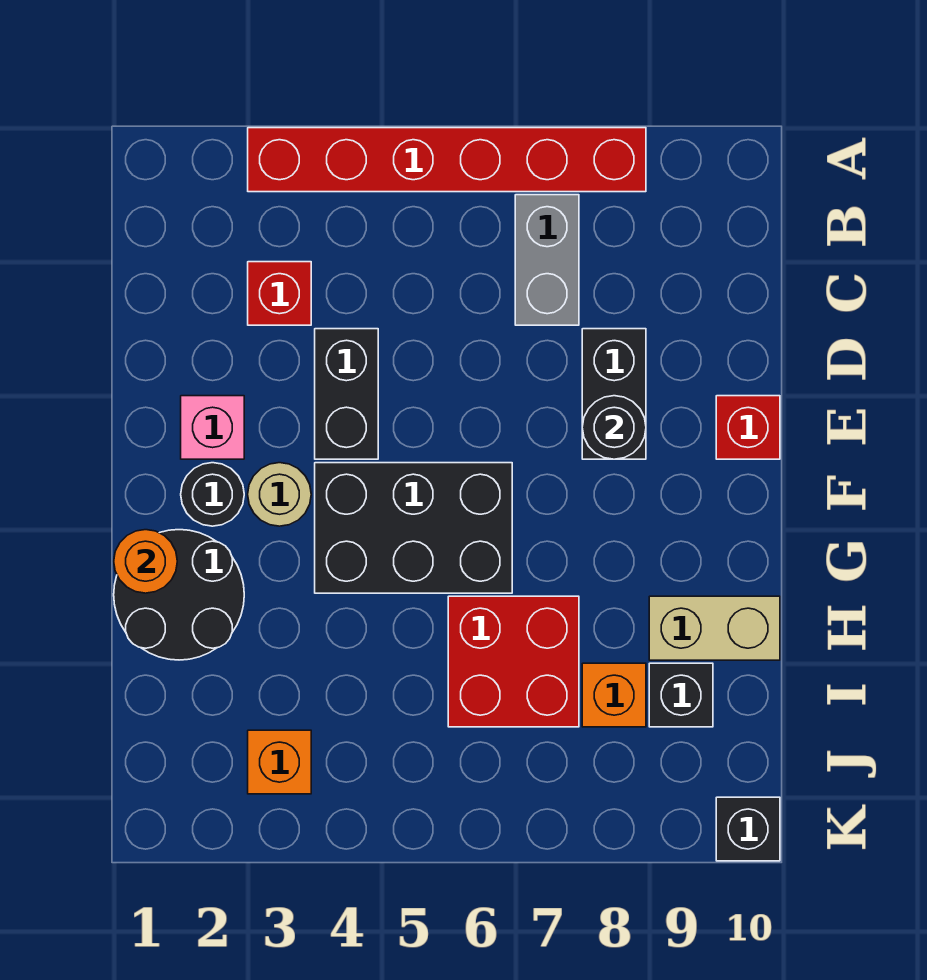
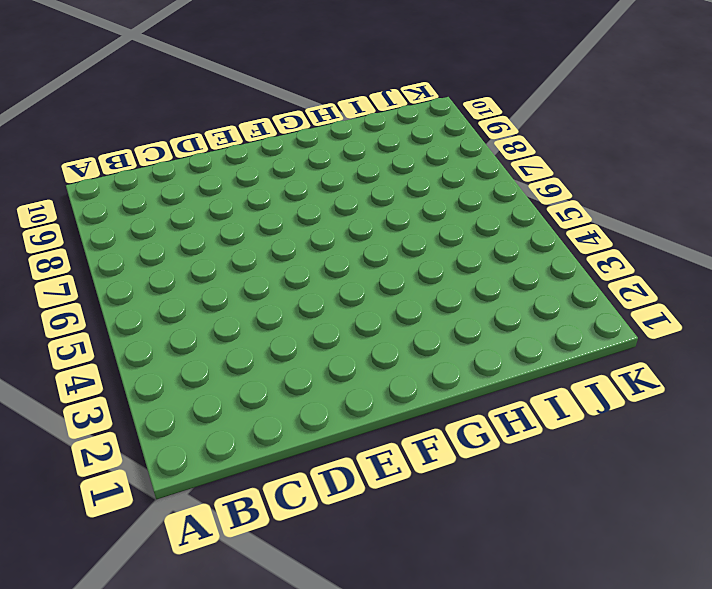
none -> red 1x6 brick [248,128,646,192]
none -> grey 1x2 brick [515,195,579,325]
none -> red 1x1 brick [248,262,311,325]

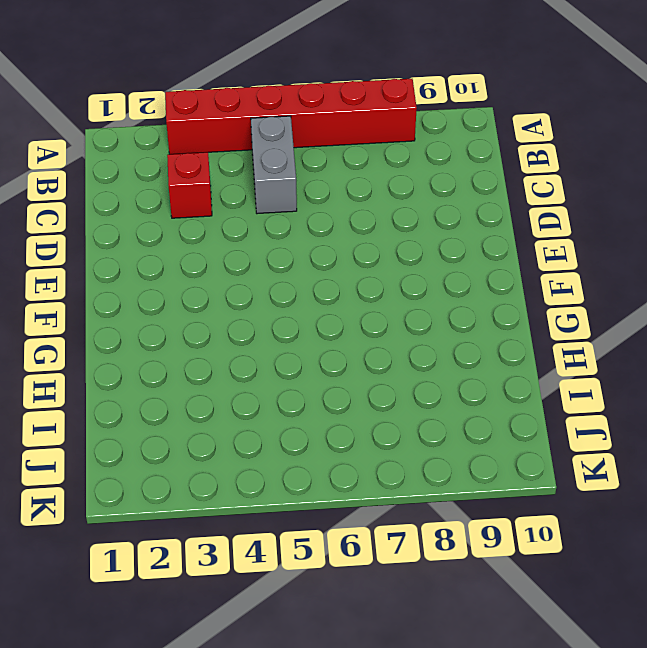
grey 1x2 brick [251,116,297,214] -> grey 1x2 brick moved to [515,195,579,325]
none -> black 1x2 brick [315,329,378,459]
none -> black 1x2 brick [582,329,646,459]
none -> pink 1x1 brick [181,396,244,459]

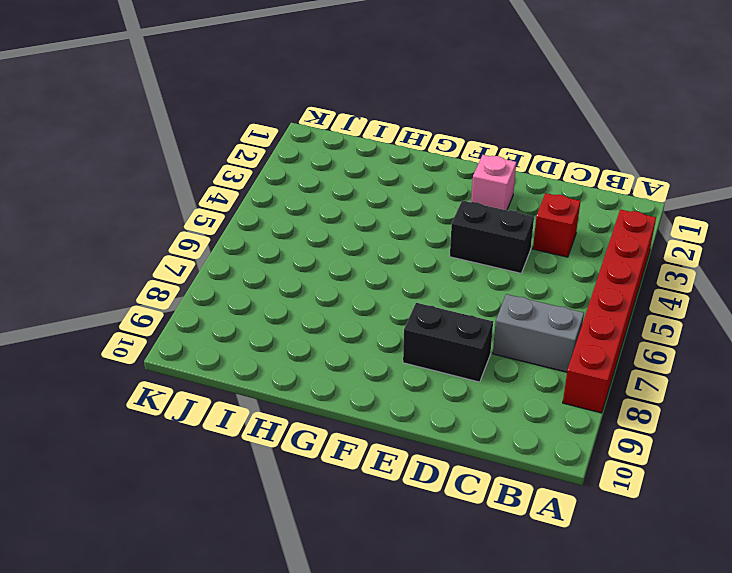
none -> red 1x1 brick [716,396,780,459]
none -> black 1x1 round brick [181,463,244,526]
none -> tan 1x1 round brick [248,463,311,526]

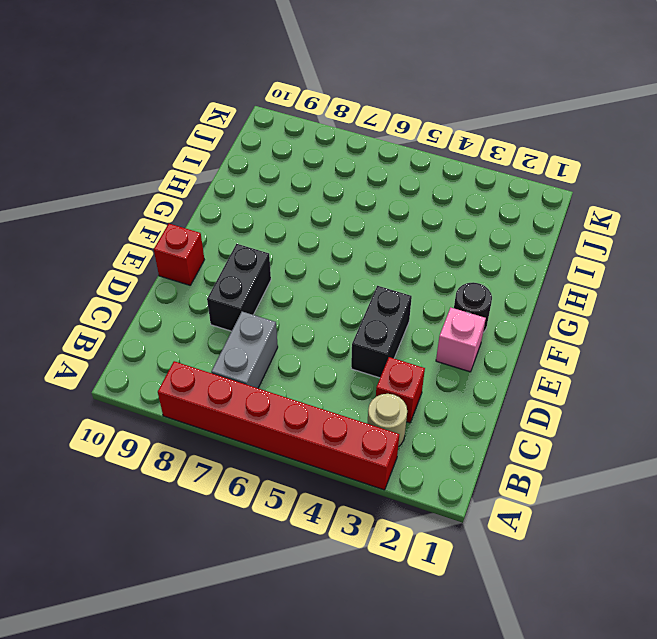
tan 1x1 round brick [367,394,407,447] -> tan 1x1 round brick moved to [248,463,311,526]
none -> black 2x3 brick [315,463,512,593]
none -> black 2x2 round brick [114,530,244,660]
none -> red 2x2 brick [448,596,579,727]

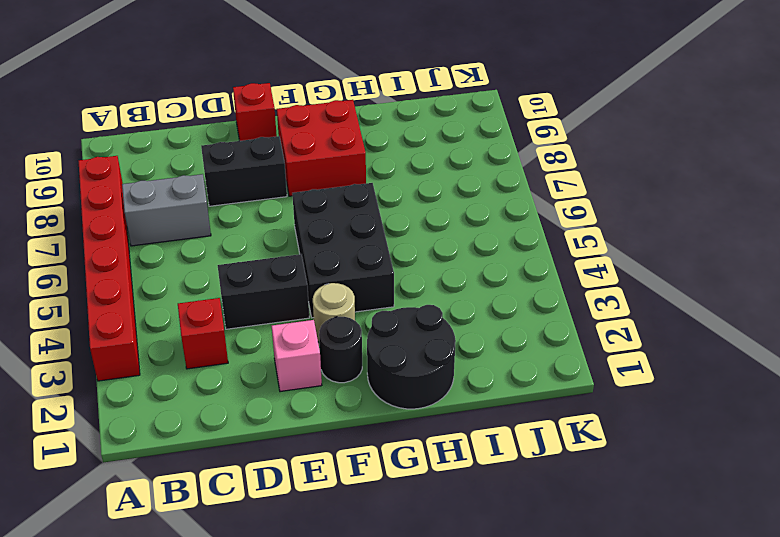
red 2x2 brick [277,100,366,196] -> red 2x2 brick moved to [448,596,579,727]
none -> tan 1x2 brick [649,596,780,660]
none -> orange 1x1 brick [582,663,646,727]
none -> black 1x1 brick [649,663,713,727]

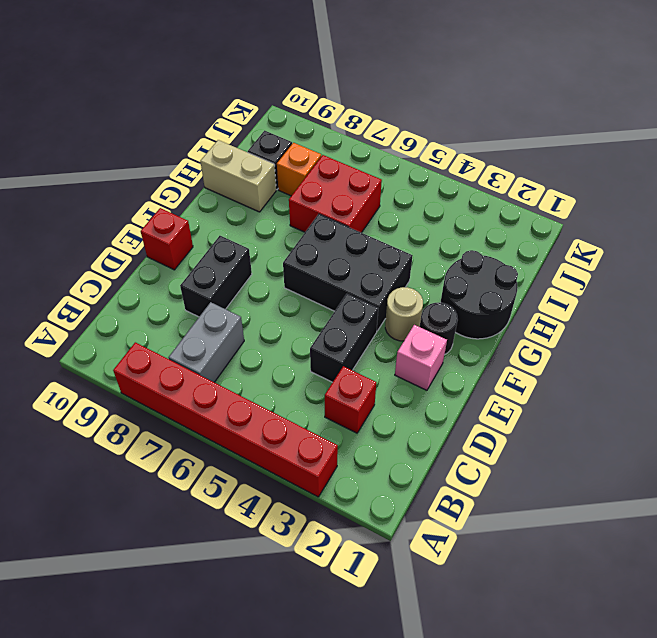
none -> orange 1x1 brick [248,730,311,794]
none -> black 1x1 brick [716,797,780,861]
none -> black 1x1 round brick [582,396,646,459]

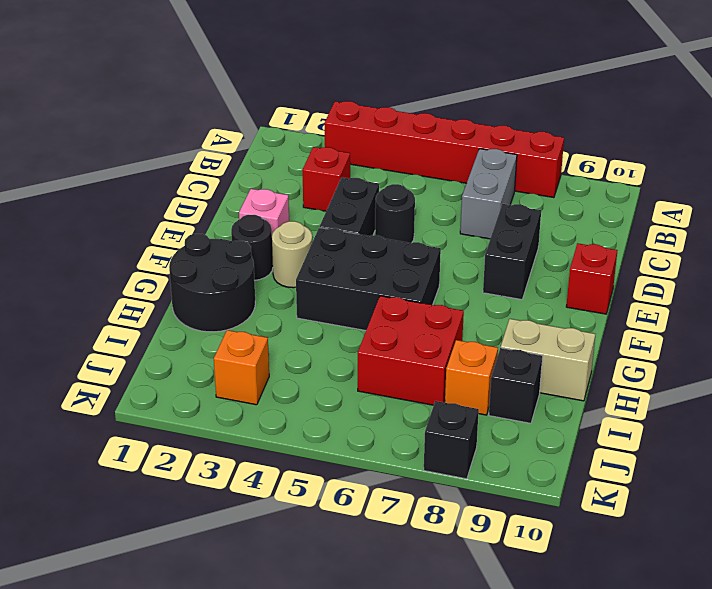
black 1x1 round brick [375,184,415,243] -> black 1x1 round brick moved to [582,396,646,459]
black 1x1 brick [424,401,479,479] -> black 1x1 brick moved to [716,797,780,861]
none -> orange 1x1 round brick [114,530,177,593]

